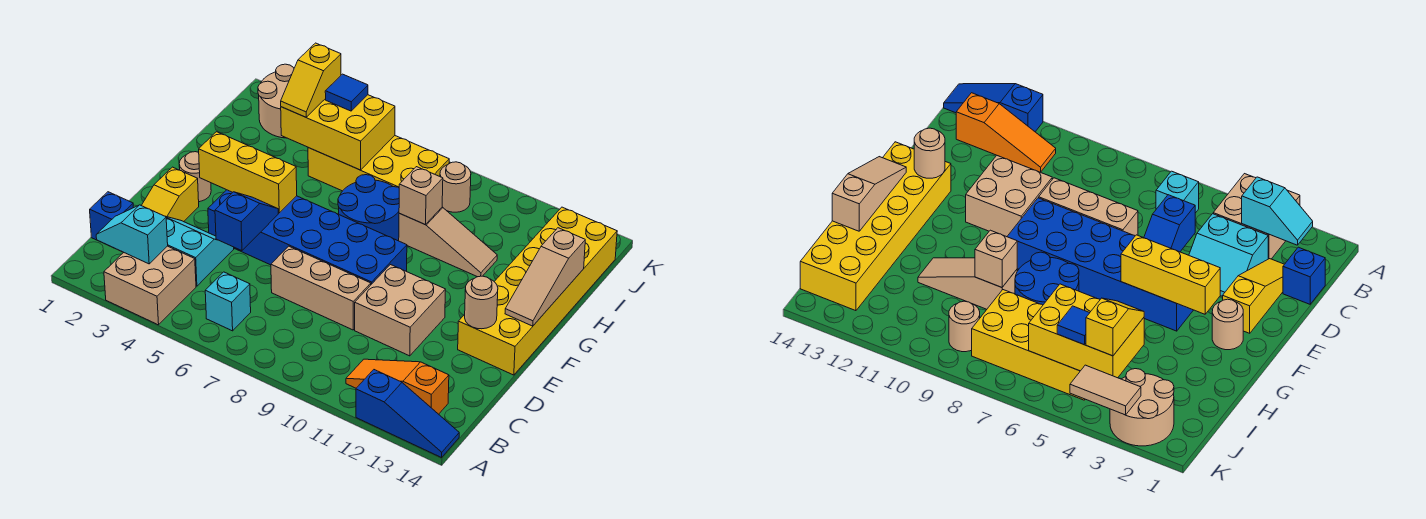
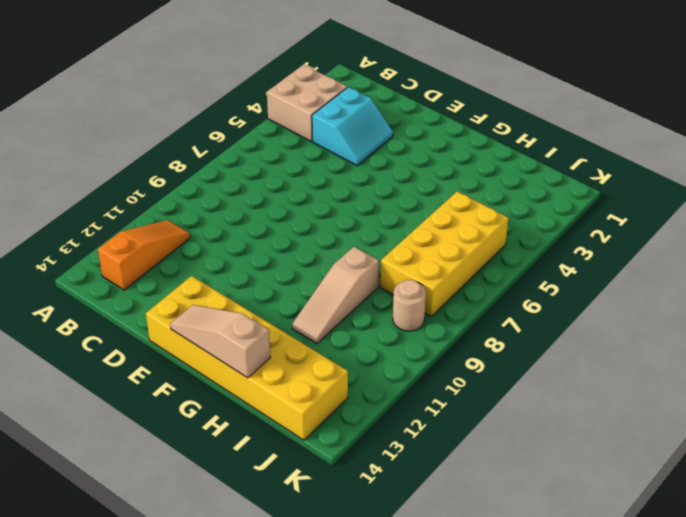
none -> blue 1x3 slope [356,370,459,457]
none -> cyan 1x1 brick [205,272,251,331]
none -> blue 1x1 brick [90,192,133,240]

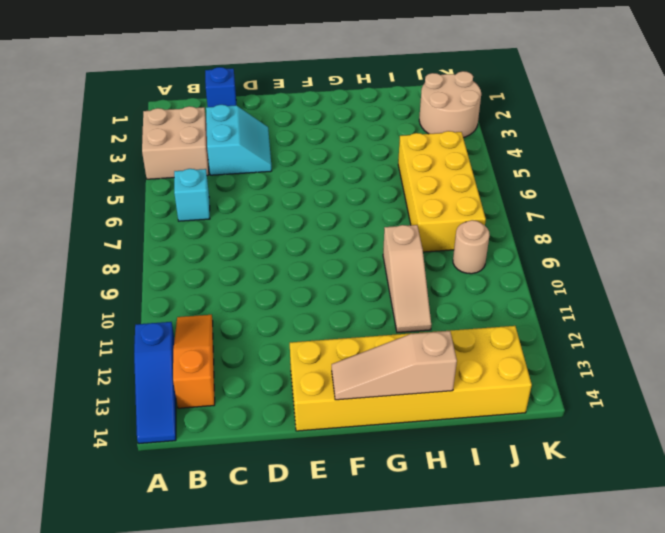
none -> yellow 1x3 slope [141,167,199,222]
none -> tan 1x3 brick [271,246,371,330]
none -> tan 2x2 brick [355,265,446,356]

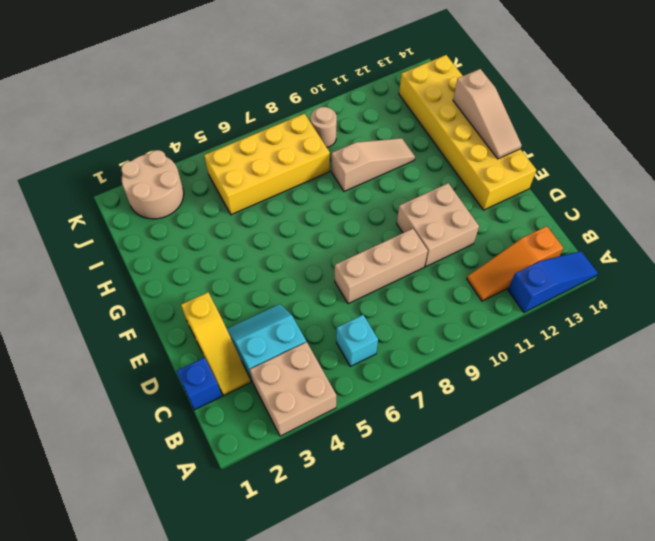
none -> blue 2x6 brick [208,190,407,284]
none -> tan 1x1 round brick [179,152,211,202]
none -> blue 2x2 round brick [338,175,399,241]

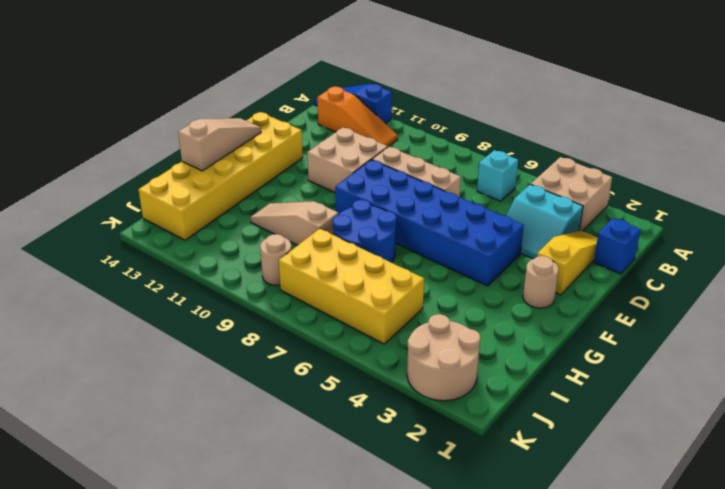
none -> cyan 1x2 slope [96,205,168,264]
none -> blue 1x2 slope [215,192,278,251]
none -> tan 1x1 round brick [465,276,498,329]

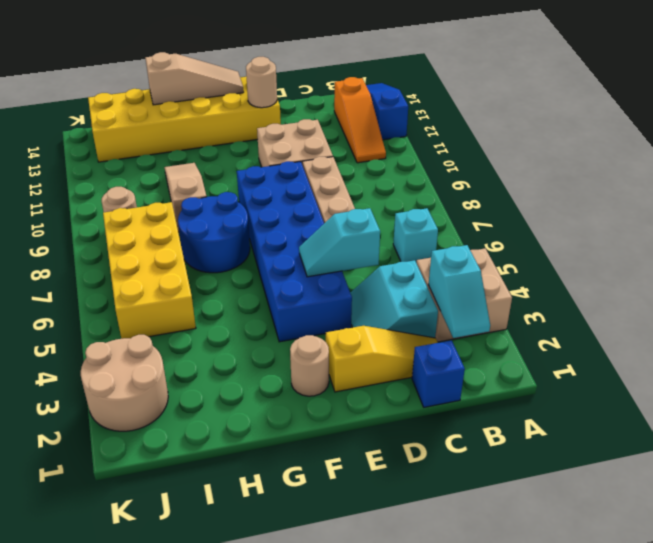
cyan 1x2 slope [299,208,380,277] -> blue 1x2 slope [215,192,278,251]
none -> yellow 1x3 brick [199,132,297,213]
none -> tan 1x1 brick [399,167,443,225]
none -> yellow 2x3 brick [281,95,395,170]

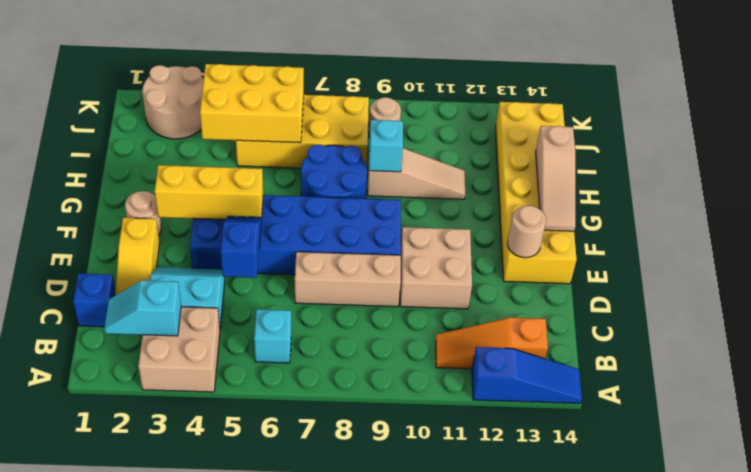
cyan 1x1 brick [369,120,403,172] -> tan 1x1 brick [399,167,443,225]
none -> tan 1x2 tile [1070,365,1141,415]
none -> yellow 1x2 slope [281,43,341,117]
none -> blue 1x1 tile [325,74,368,111]

